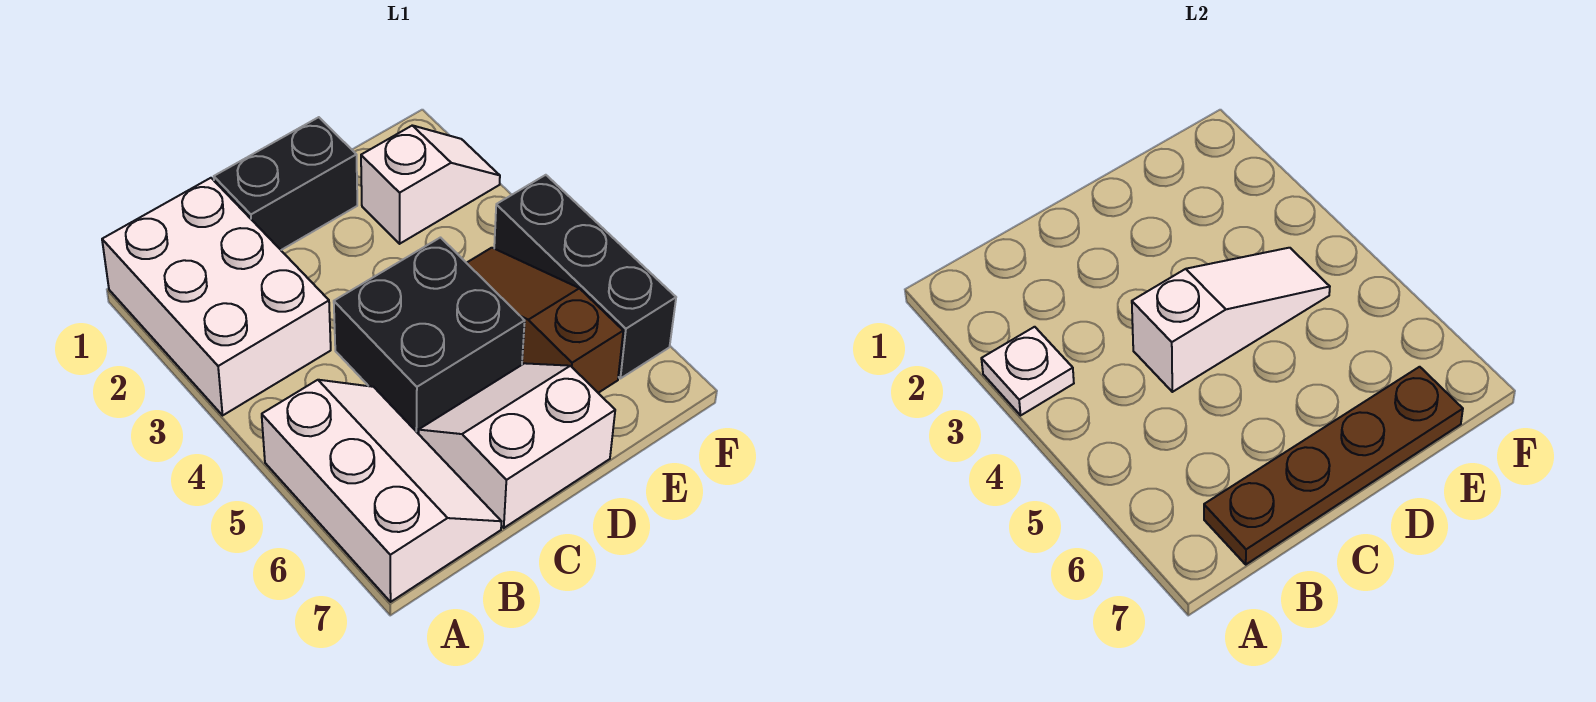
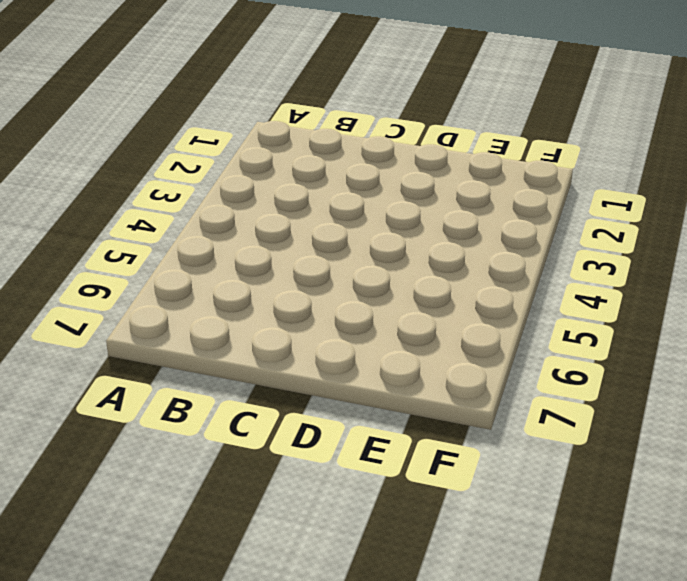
none -> white 2x3 brick [102,178,331,415]
none -> white 2x3 slope [262,380,501,602]

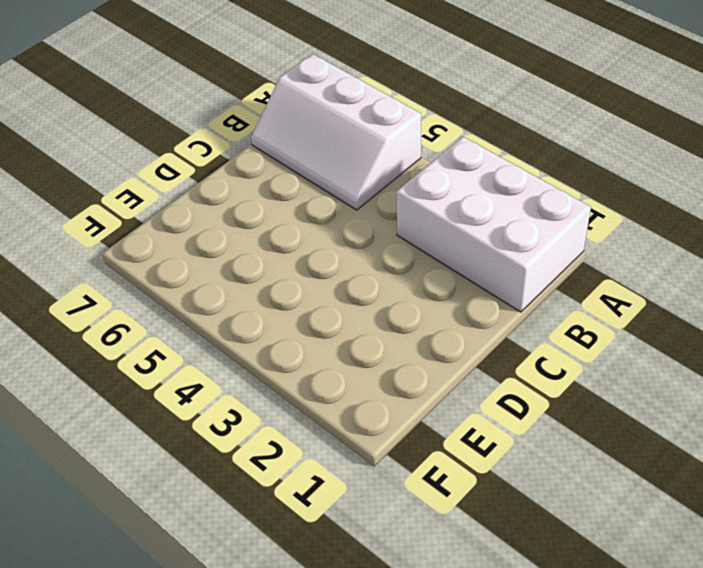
none -> black 1x2 brick [214,117,357,250]
none -> black 2x2 brick [334,238,525,434]

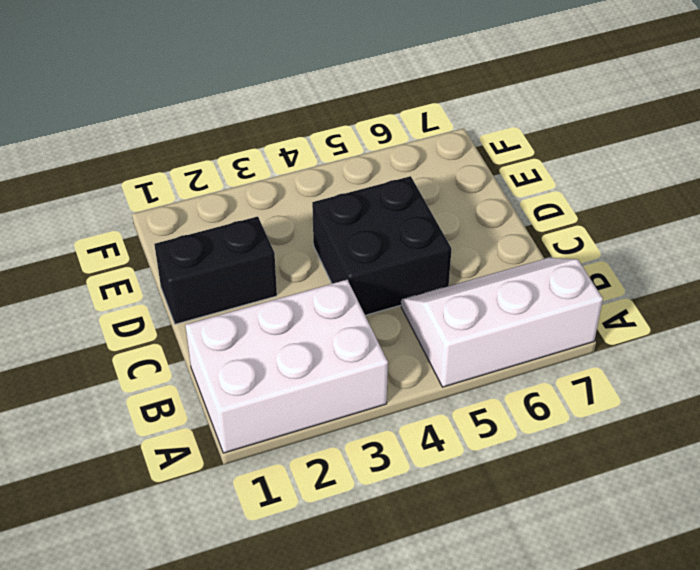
black 1x2 brick [154,217,277,324] -> black 1x2 brick turned to [214,117,357,250]
none -> white 2x2 slope [419,363,615,528]
none -> white 1x2 slope [361,126,500,244]

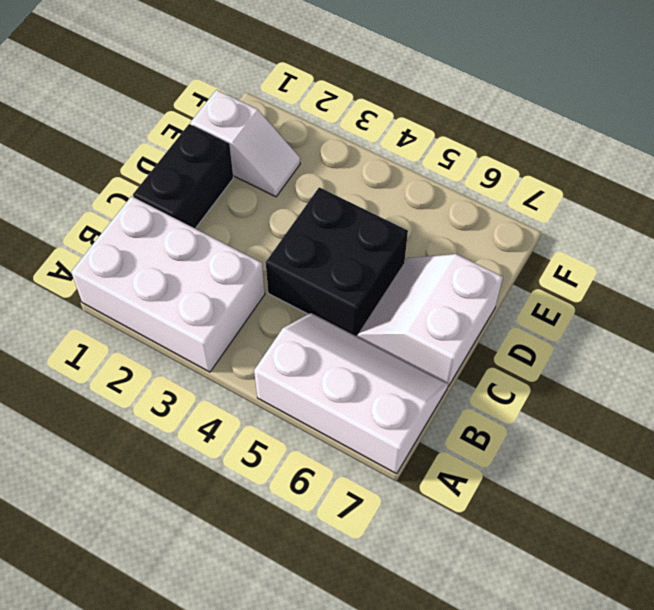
white 1x2 slope [191,90,300,197] -> white 1x2 slope turned to [361,126,500,244]
none -> brown 1x3 slope [467,248,623,393]
none -> black 1x3 brick [494,175,676,379]

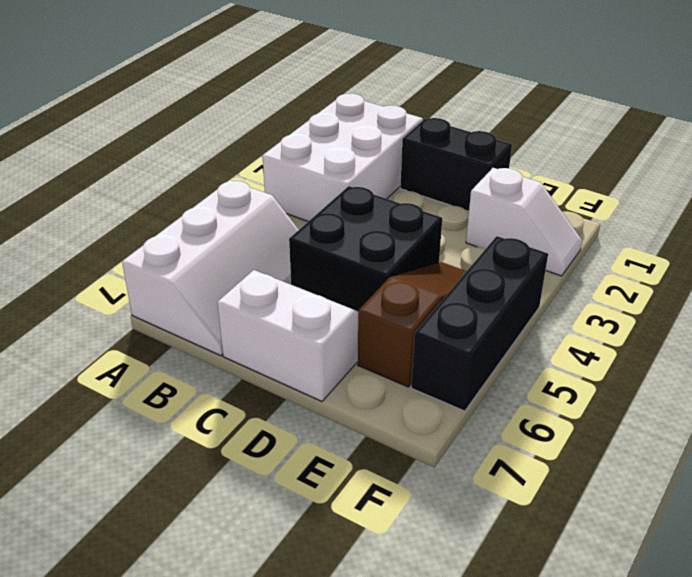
none -> white 1x1 plate [981,327,1074,415]
none -> brown 1x4 plate [1204,367,1463,564]

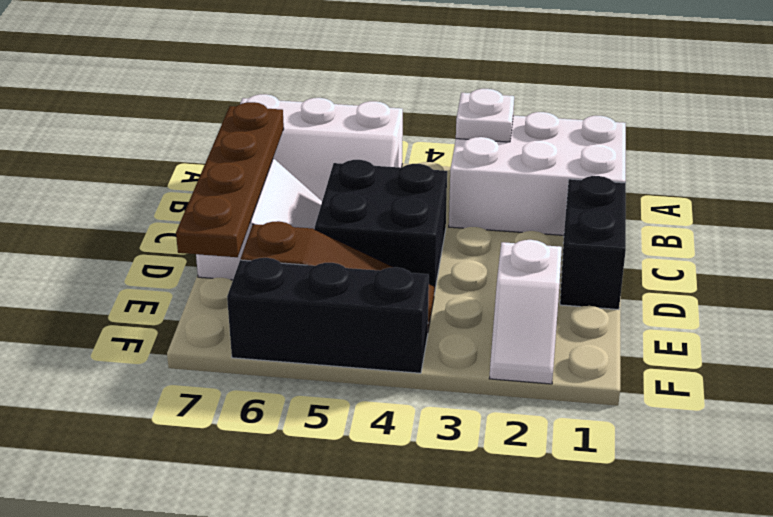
none -> white 1x3 slope [1132,248,1330,392]

